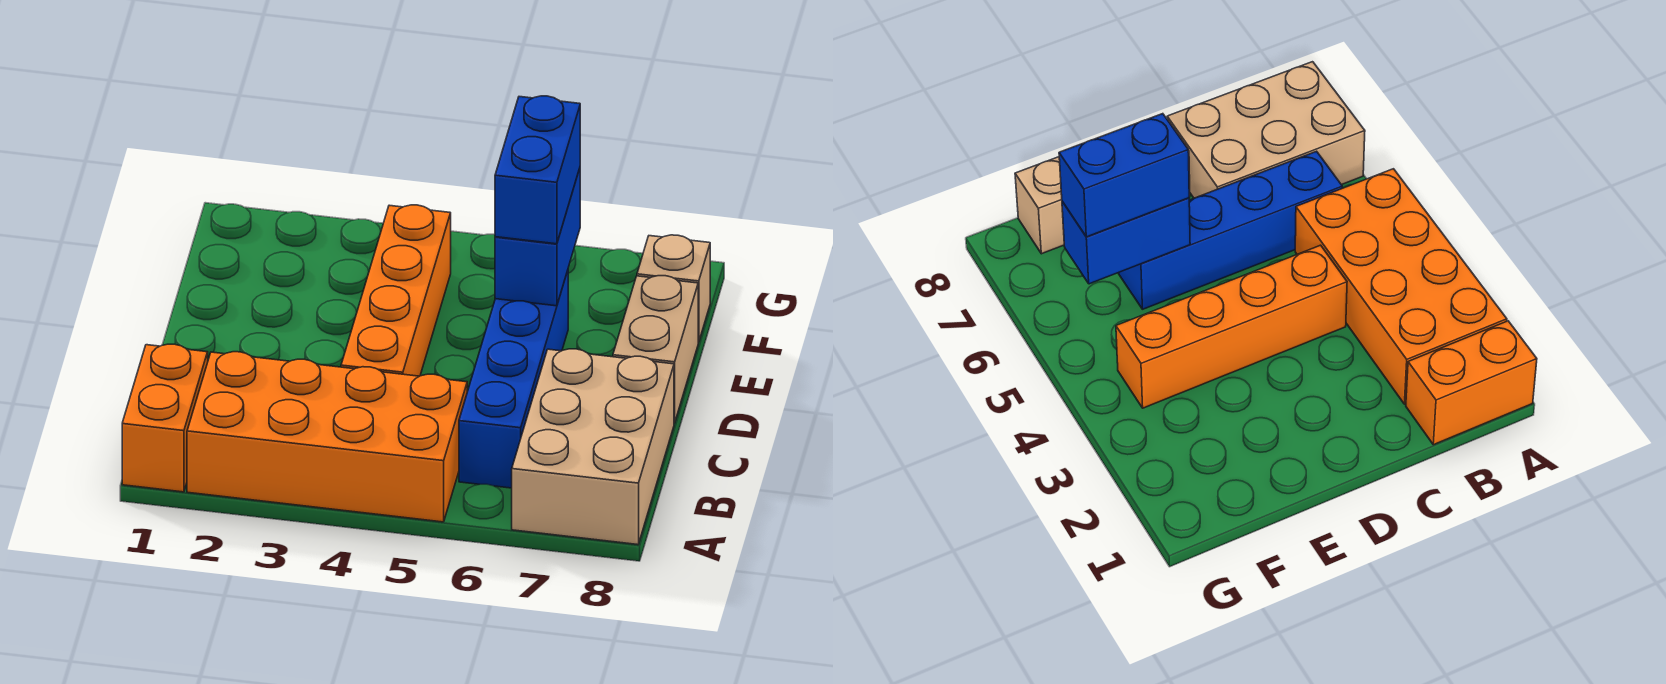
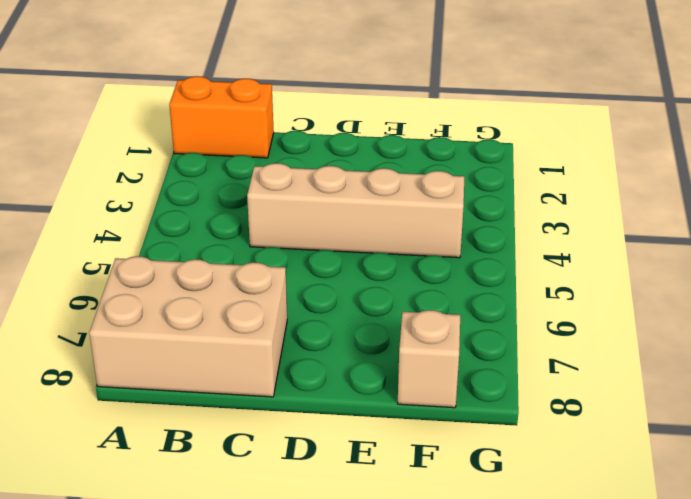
tan 1x4 brick [247,163,464,258] -> orange 1x4 brick [341,205,451,376]
none -> orange 2x4 brick [187,352,467,522]
none -> blue 1x4 brick [459,271,568,488]

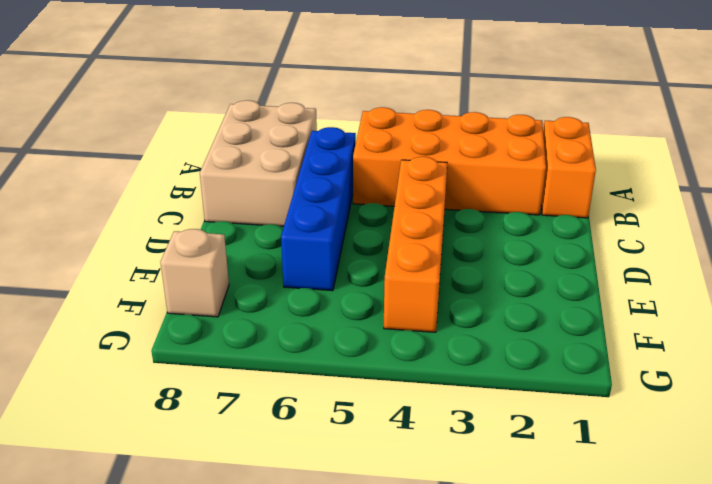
none -> tan 1x2 brick [613,276,698,423]
none -> blue 1x2 brick [495,168,580,306]

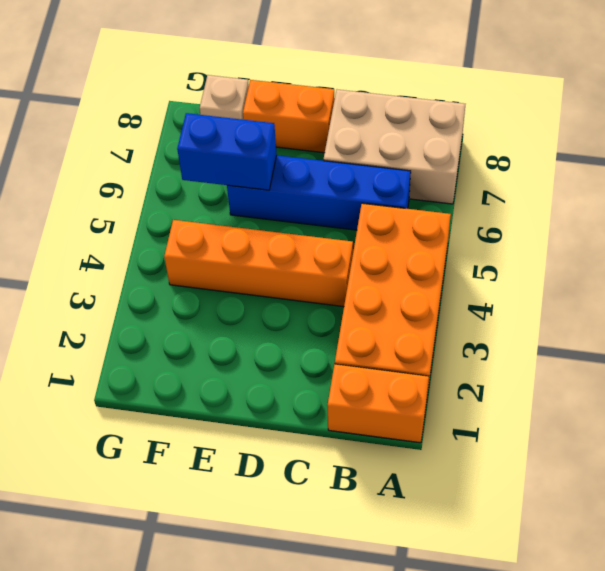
orange 1x2 brick [243,80,335,153] -> tan 1x2 brick [613,276,698,423]
none -> blue 1x2 brick [495,96,580,244]

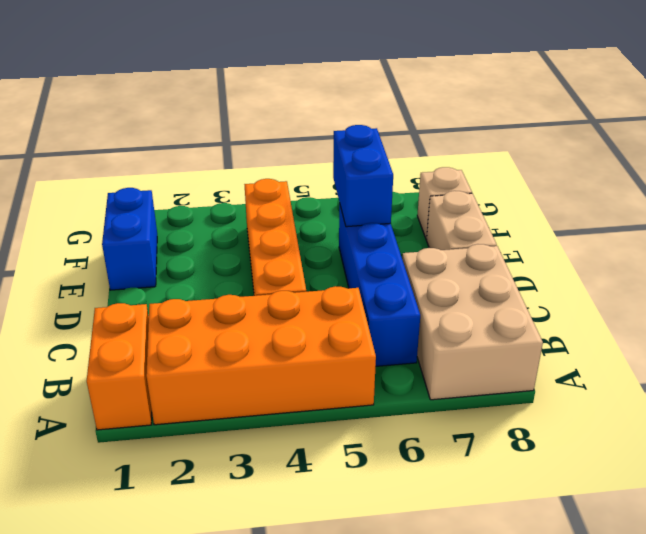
blue 1x2 brick [102,188,157,290] -> blue 1x2 brick moved to [495,96,580,244]

